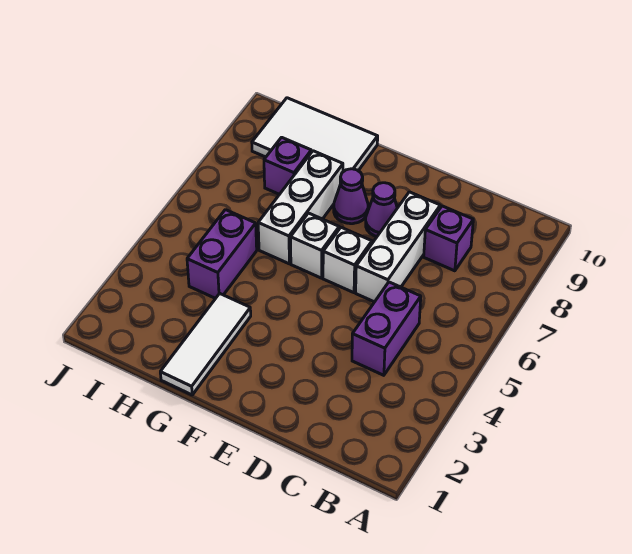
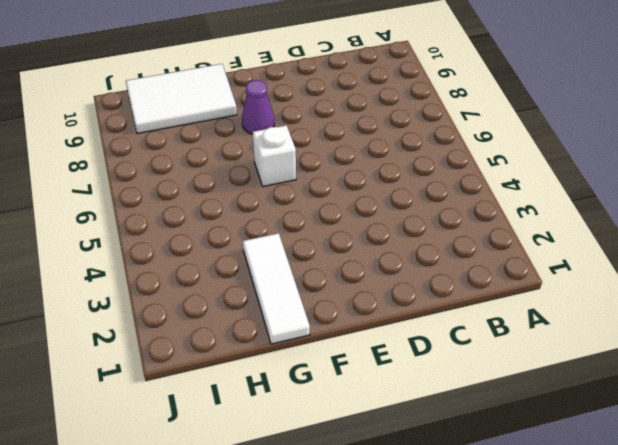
none -> purple 1x2 brick [352,282,421,375]
none -> purple 1x1 brick [424,206,473,271]
none -> white 1x3 brick [356,192,440,302]

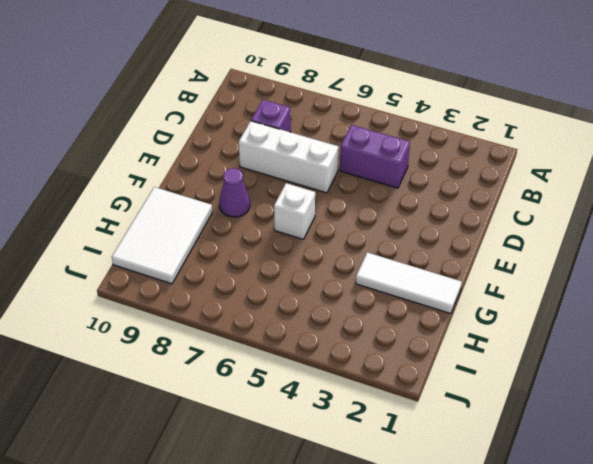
none -> white 1x1 brick [323,227,372,293]
none -> purple 1x1 cone [366,183,397,236]
none -> white 1x3 brick [258,151,343,264]

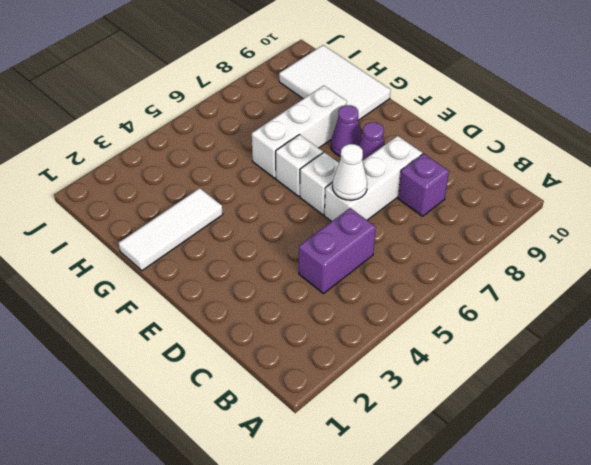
white 1x1 cone [333,144,367,200] -> none
none -> purple 1x2 brick [187,210,257,299]
none -> purple 1x1 brick [264,137,311,194]

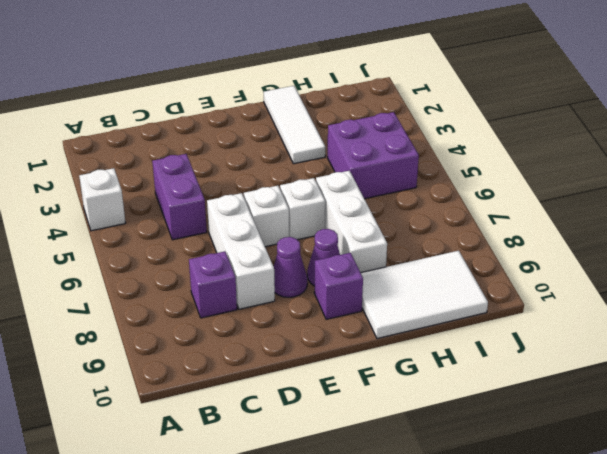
white 1x1 brick [79,168,125,231] -> none
purple 1x1 brick [314,253,363,319] -> purple 1x1 brick moved to [264,137,311,194]
purple 2x2 brick [327,112,419,199] -> purple 1x2 brick [187,210,257,299]

